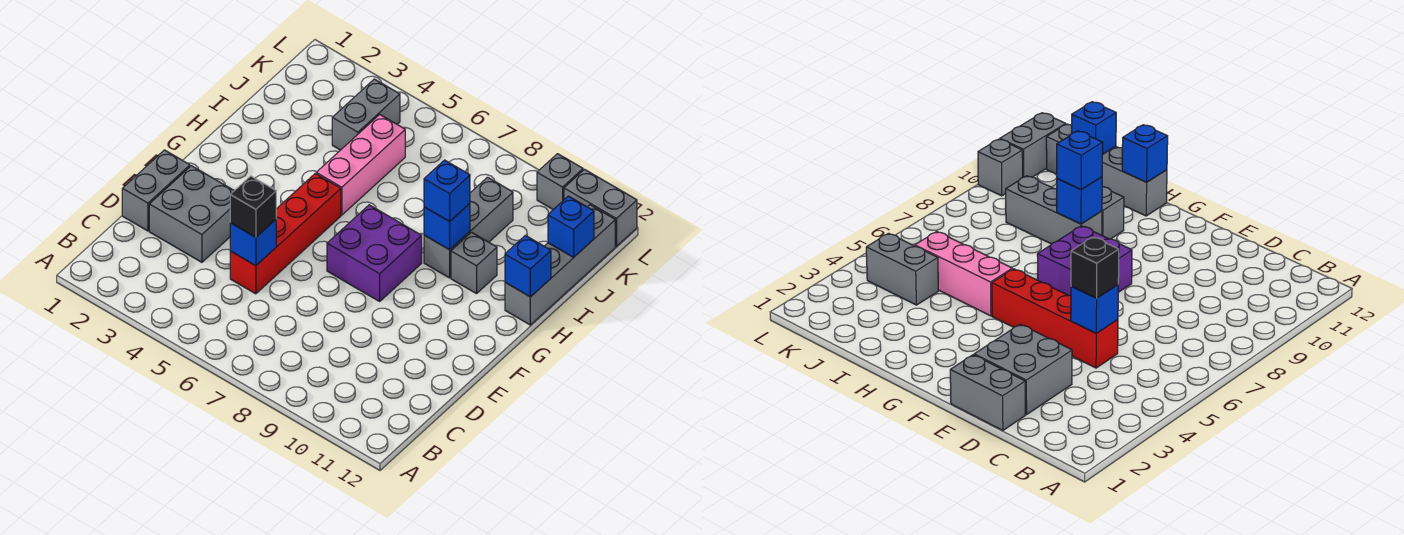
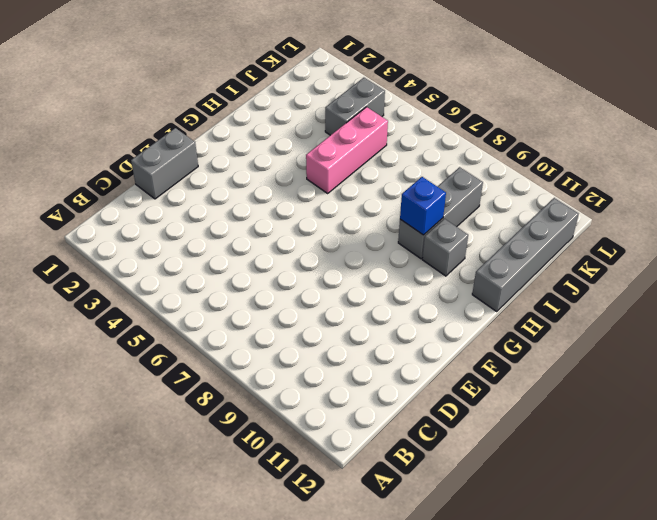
none -> grey 2x2 brick [149,166,234,262]
none -> red 1x4 brick [230,174,341,294]
none -> purple 2x2 brick [327,205,422,301]

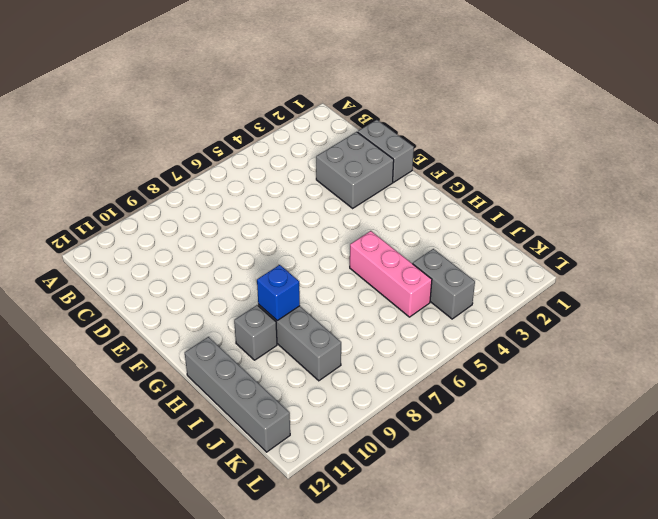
none -> red 1x4 brick [230,174,341,294]
none -> purple 2x2 brick [327,205,422,301]
none -> grey 1x1 brick [537,154,583,210]

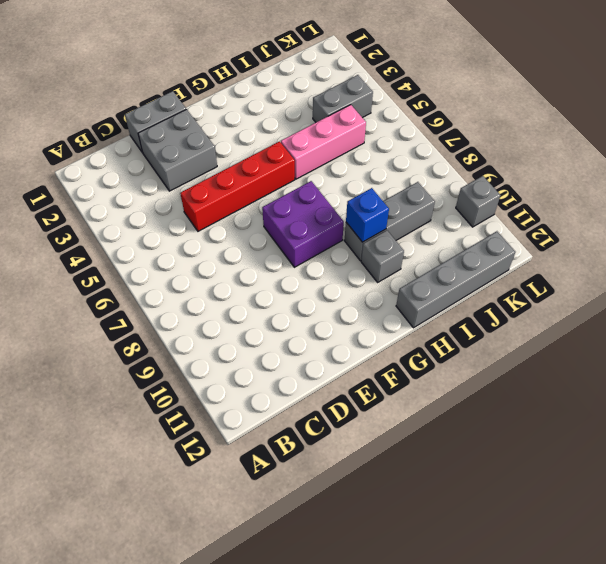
none -> grey 1x2 brick [564,169,637,246]
none -> blue 1x1 brick [230,220,276,266]
none -> blue 1x1 brick [505,235,551,297]

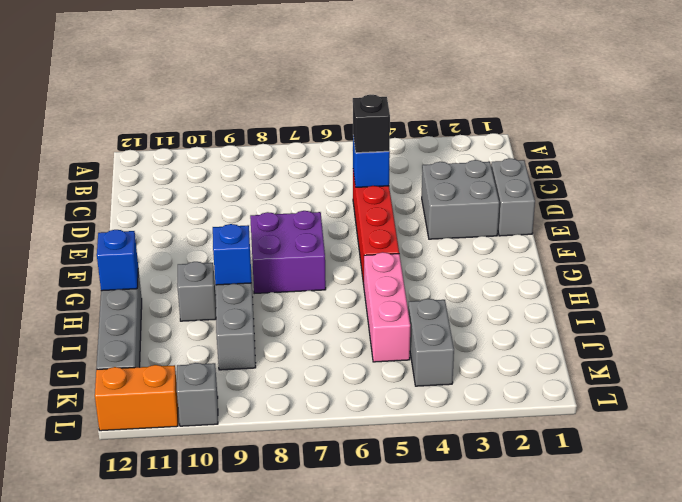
orange 1x2 brick [95,365,178,431] -> grey 1x2 brick [564,169,637,246]
none -> blue 1x1 brick [548,196,594,257]
none -> blue 1x1 brick [424,160,470,222]

